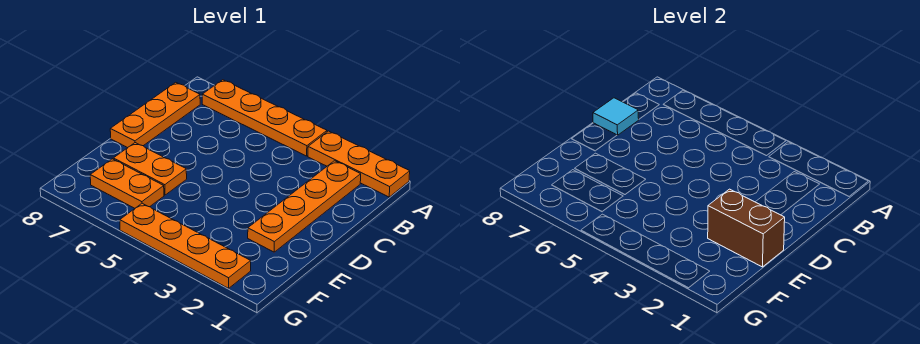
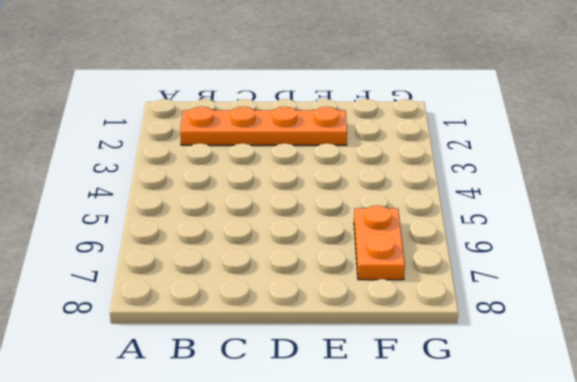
none -> orange 1x3 plate [308,131,410,197]
none -> orange 1x4 plate [202,80,327,156]

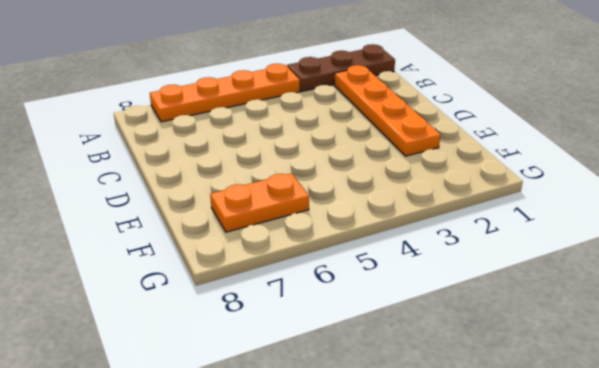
brown 1x3 plate [287,44,395,92] -> orange 1x3 plate [308,131,410,197]
none -> orange 1x3 plate [110,82,200,148]
none -> orange 1x2 plate [113,143,187,195]

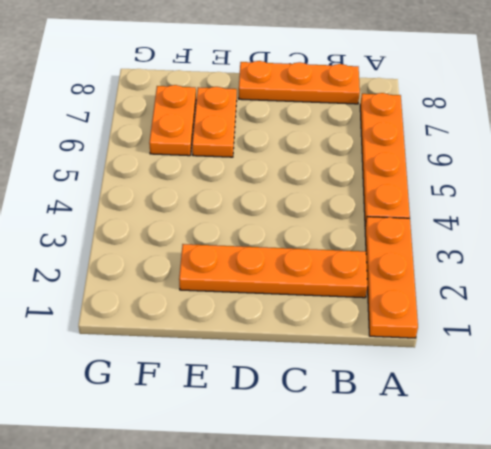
none -> orange 1x4 plate [120,203,251,288]
none -> cyan 1x1 tile [593,98,639,135]

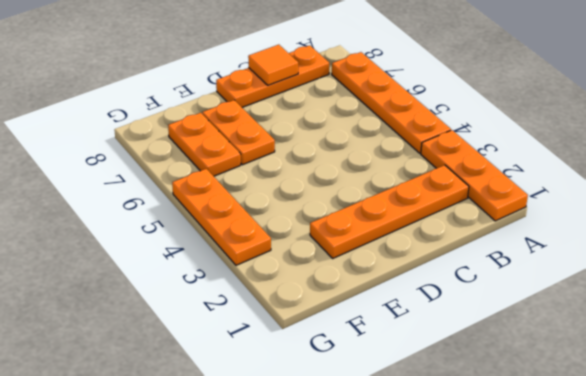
orange 1x1 tile [248,45,298,85] -> cyan 1x1 tile [593,98,639,135]
orange 1x3 plate [172,169,271,265] -> orange 1x4 plate [120,203,251,288]
none -> brown 1x2 brick [708,189,785,267]

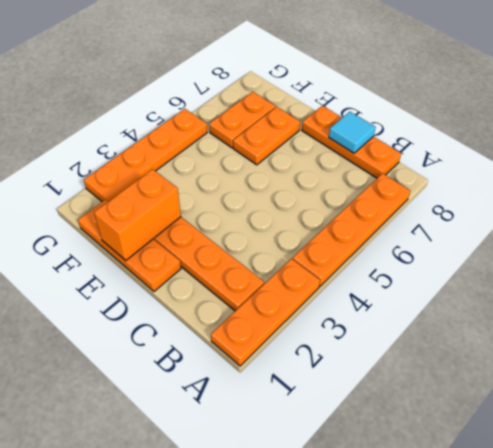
orange 1x3 plate [78,200,181,291] -> none
orange 1x2 brick [94,169,181,260] -> brown 1x2 brick [708,189,785,267]

